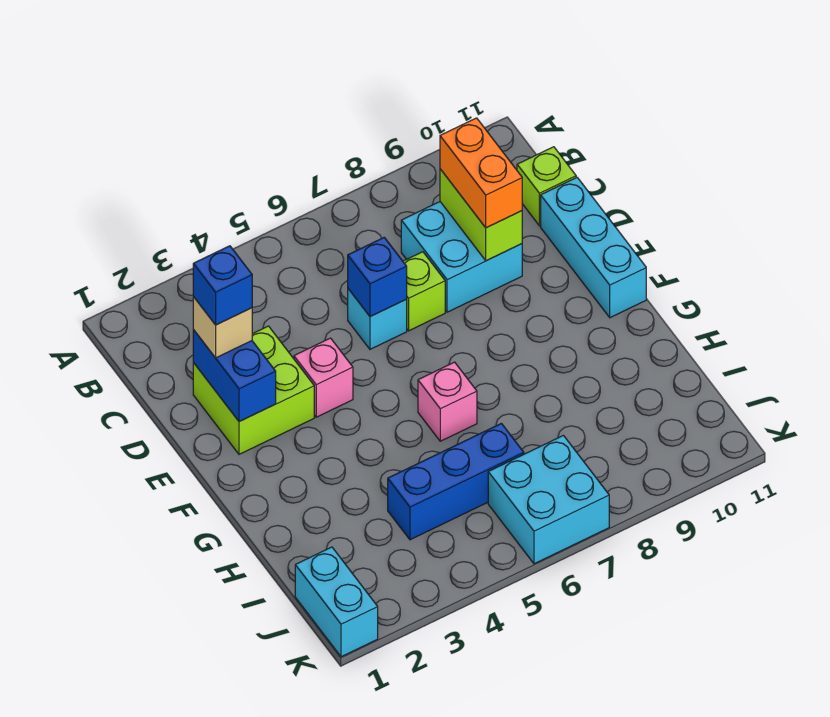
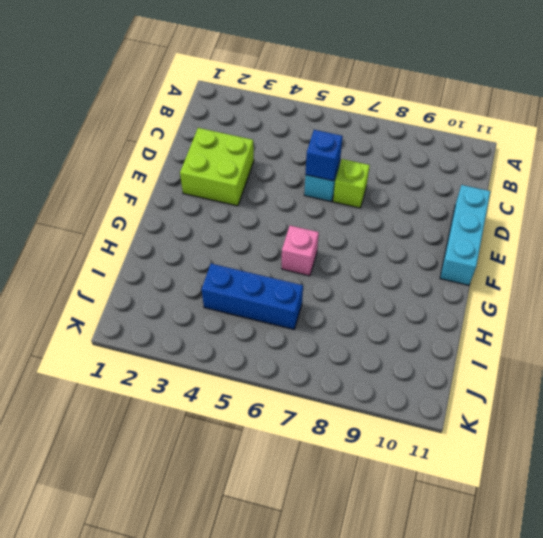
none -> cyan 2x2 brick [401,202,522,312]
none -> lime 1x1 brick [517,147,576,226]
none -> pink 1x1 brick [294,338,353,417]

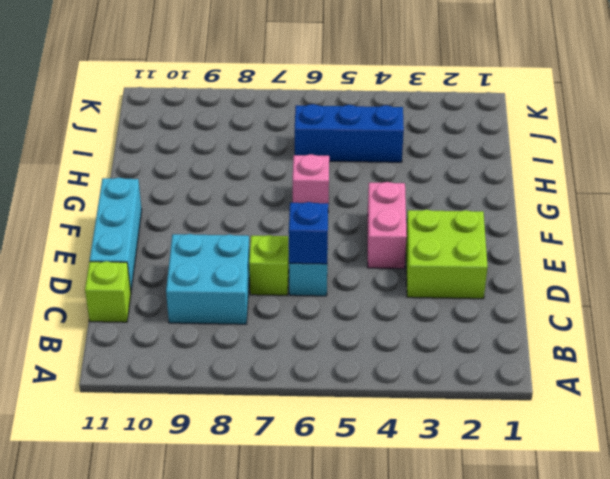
pink 1x2 brick [367,182,407,269] -> pink 1x1 brick [294,338,353,417]
none -> cyan 1x2 brick [295,547,378,657]
none -> cyan 2x2 brick [488,435,609,564]
none -> lime 1x2 brick [440,169,522,261]

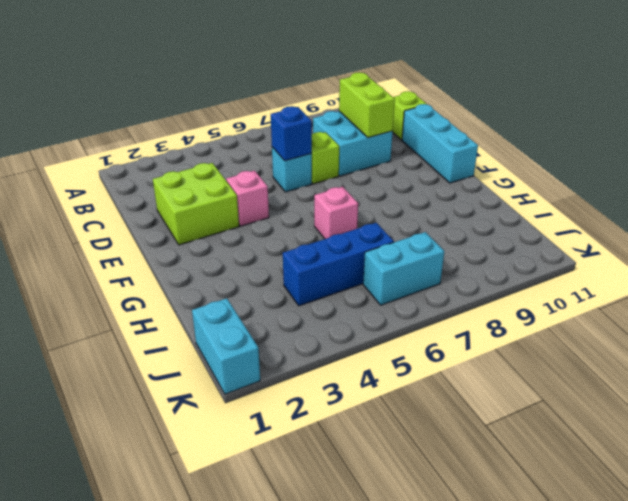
cyan 1x2 brick [363,232,444,305] -> cyan 2x2 brick [488,435,609,564]
none -> blue 1x2 brick [193,330,276,422]
none -> orange 1x2 brick [440,118,522,228]
none -> tan 1x1 brick [193,297,252,358]

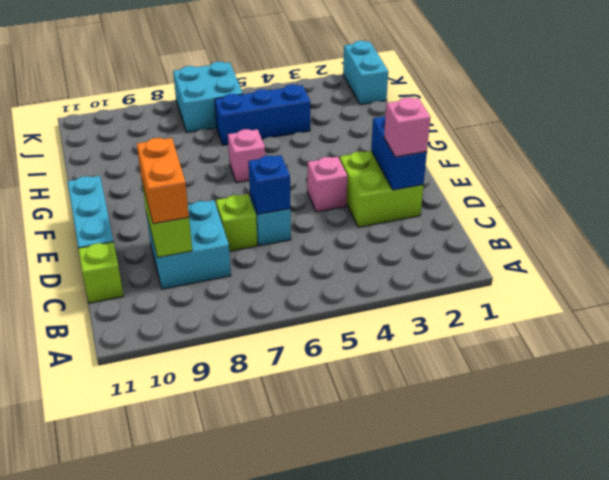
pink 1x1 brick [384,98,430,157] -> tan 1x1 brick [193,297,252,358]
none -> blue 1x1 brick [193,246,252,325]

